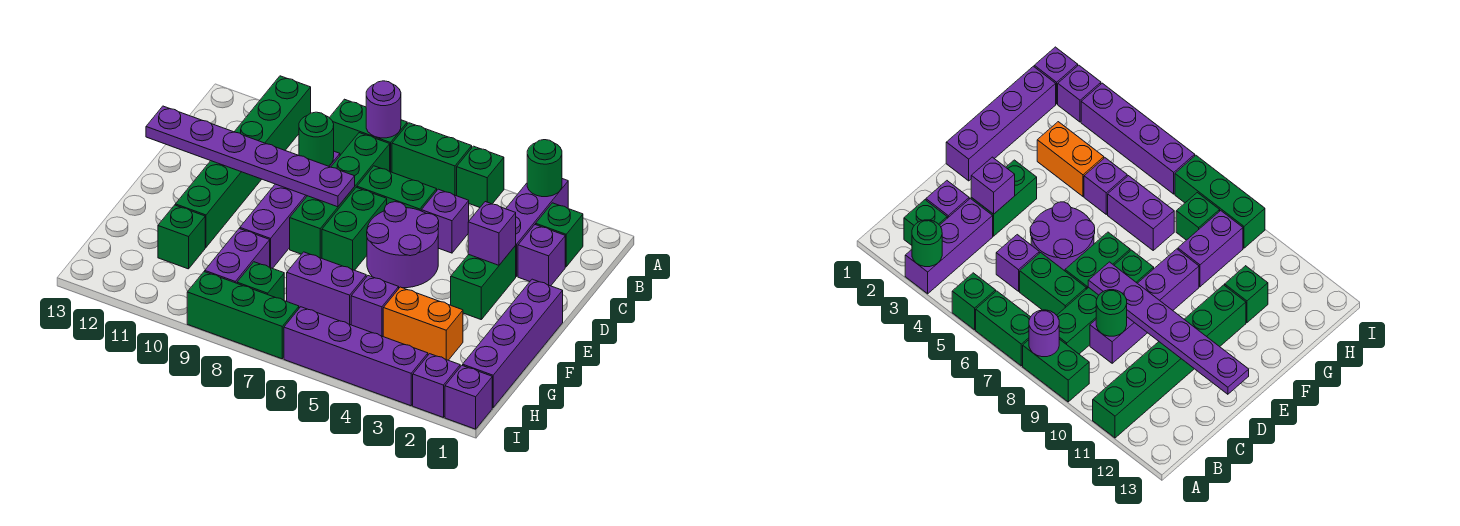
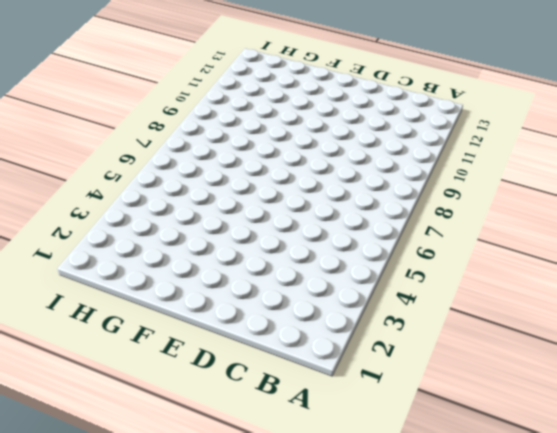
none -> purple 1x3 brick [506,179,568,277]
none -> green 1x1 brick [457,146,504,207]
none -> green 1x2 brick [392,123,472,196]
none -> green 1x2 brick [329,99,407,172]

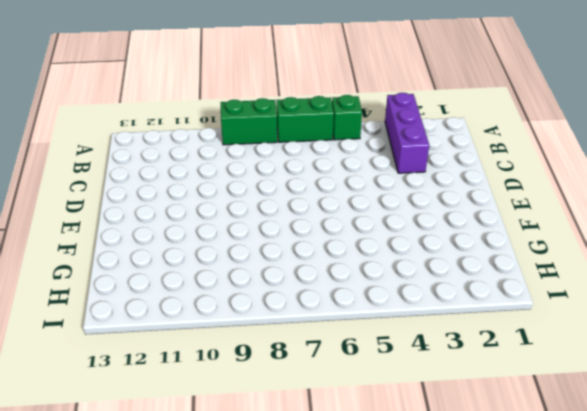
none -> green 1x6 brick [175,76,311,247]
none -> green 1x1 brick [536,203,583,267]
none -> green 1x4 brick [290,133,390,258]
none -> purple 1x1 brick [518,225,565,286]

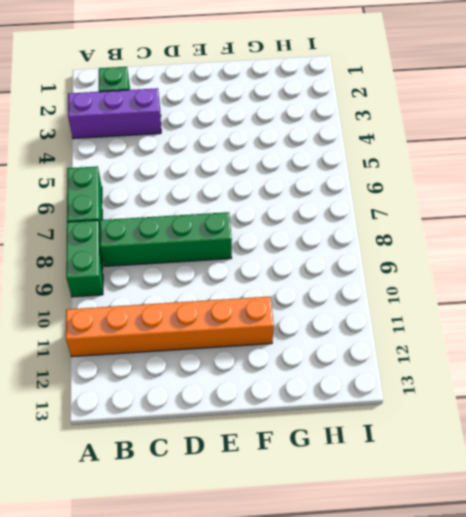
orange 1x6 brick [66,297,274,357] -> green 1x6 brick [175,76,311,247]
none -> green 1x1 brick [457,146,504,207]
none -> purple 1x1 brick [518,225,565,286]
none -> purple 1x1 brick [421,189,469,253]
none -> green 1x2 brick [357,166,437,211]

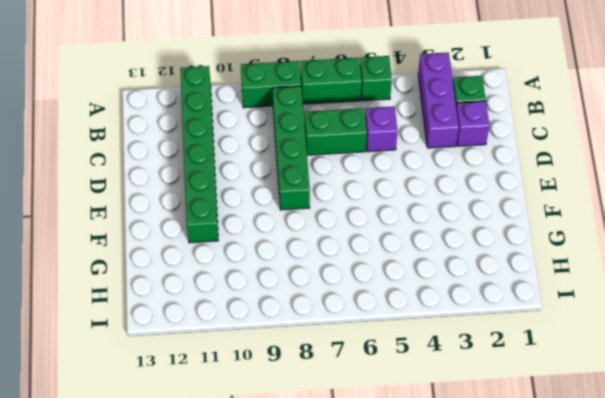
none -> purple 1x4 brick [240,151,340,269]
none -> green 1x2 brick [451,246,516,319]
none -> purple 2x2 round brick [367,202,439,288]
none -> green 1x2 brick [322,187,387,270]

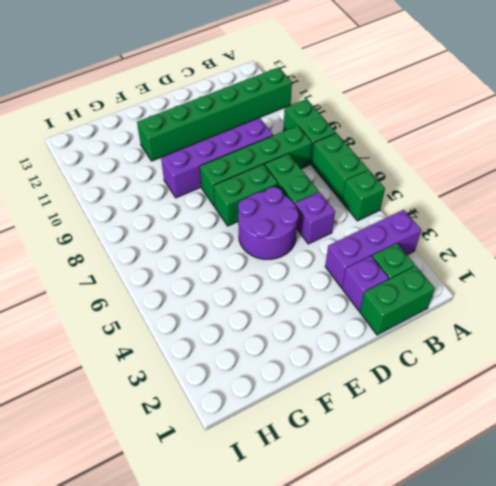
green 1x2 brick [360,266,435,335] -> green 1x2 brick moved to [451,246,516,319]
none -> purple 1x4 brick [463,279,563,408]
none -> orange 1x2 brick [383,287,463,360]
none -> purple 1x1 brick [351,276,399,336]
none -> purple 1x2 brick [287,252,366,325]

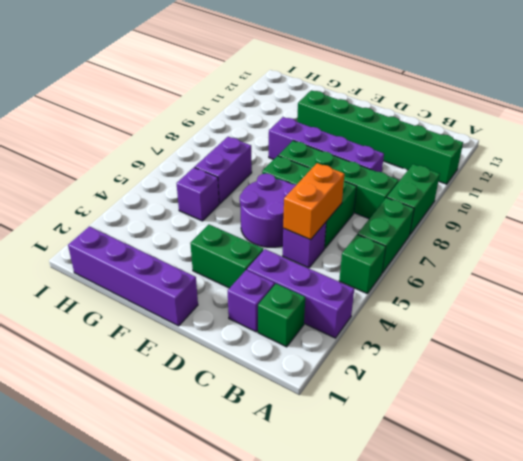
orange 1x2 brick [283,163,344,240] -> orange 1x2 brick moved to [383,287,463,360]
none -> purple 1x2 brick [205,229,270,283]
none -> green 1x1 brick [158,205,205,269]
none -> green 1x1 brick [237,262,284,300]
none -> purple 1x1 brick [445,365,492,429]

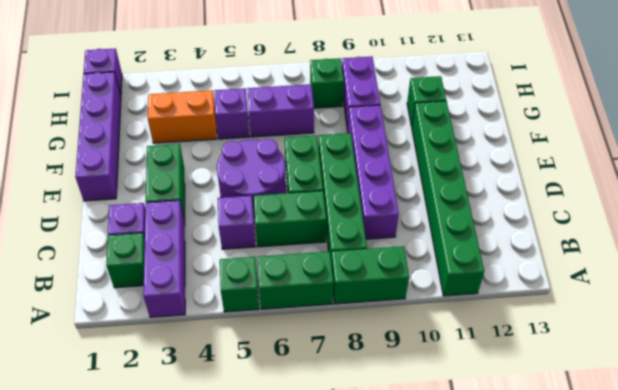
none -> purple 1x1 brick [413,354,460,418]
none -> purple 1x4 brick [284,307,428,406]
none -> green 1x3 brick [187,272,299,359]
none -> green 1x1 round brick [527,140,562,197]

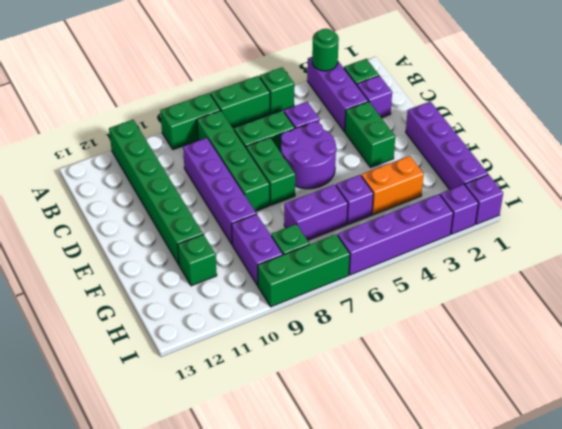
none -> purple 1x1 round brick [366,81,401,138]
none -> green 1x1 round brick [299,112,334,166]
none -> purple 1x1 brick [468,202,516,265]
none -> purple 1x6 plate [146,106,355,207]

